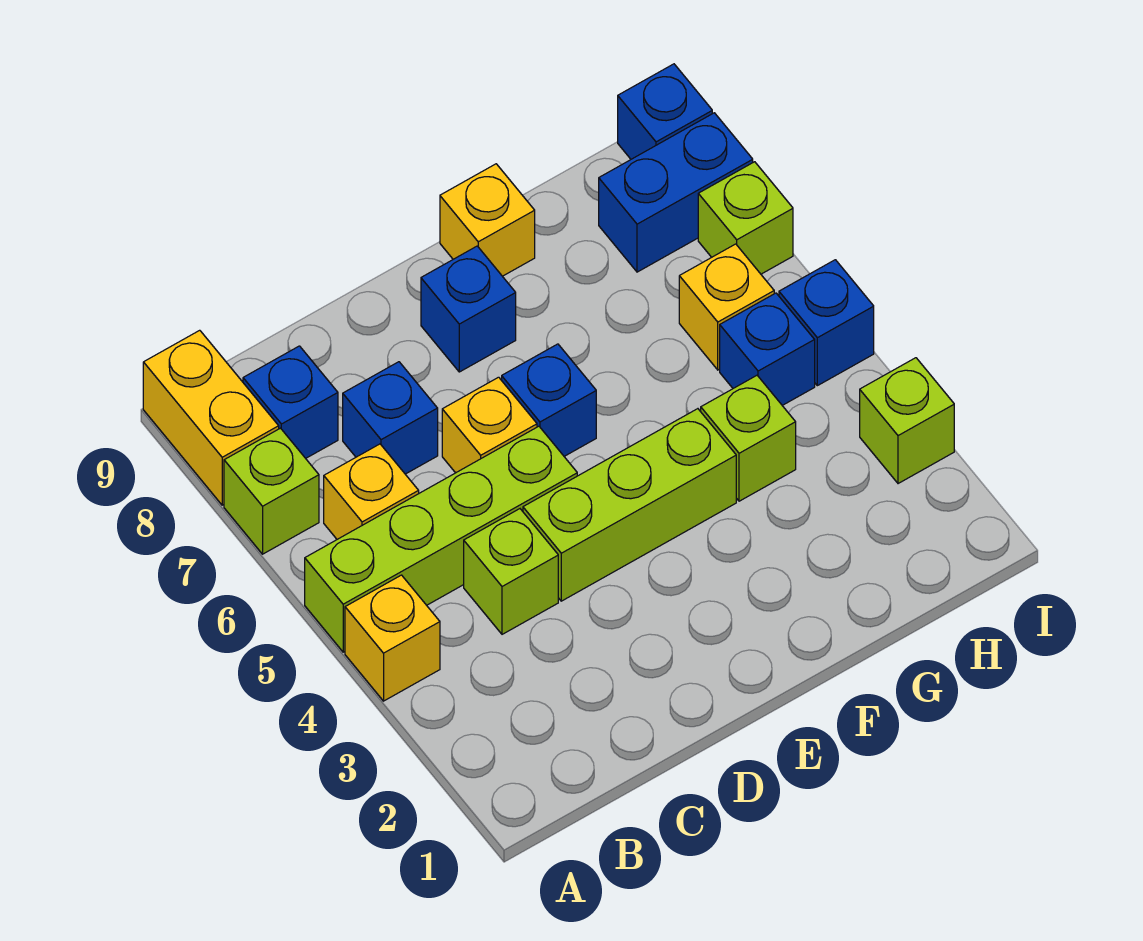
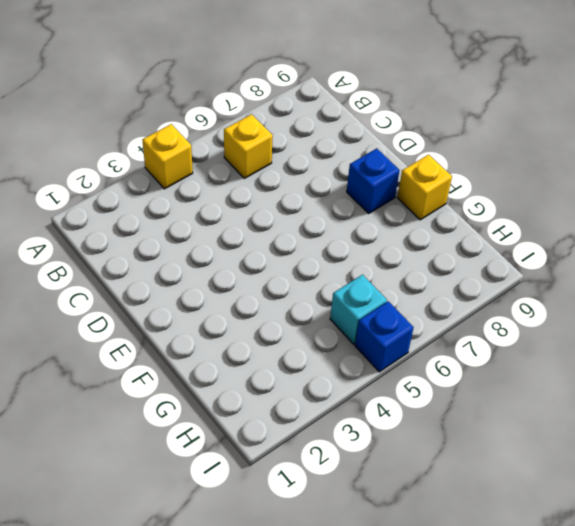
cyan 1x1 brick [330,275,387,344] -> blue 1x1 brick [720,293,815,405]
none -> lime 1x4 brick [305,426,577,652]
none -> lime 1x1 brick [224,428,319,554]
none -> yellow 1x2 brick [143,330,279,505]

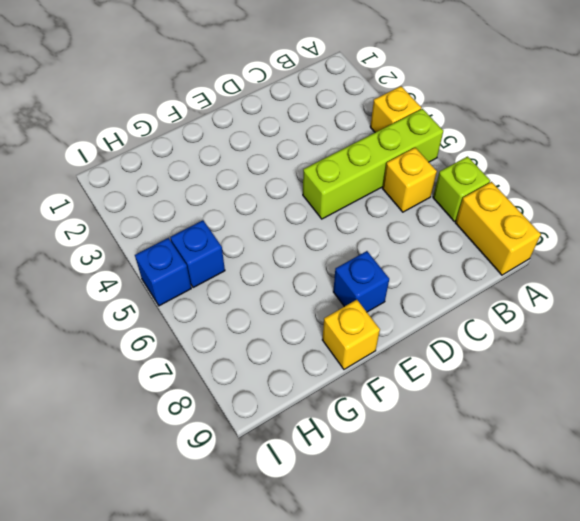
none -> blue 1x1 brick [243,346,338,458]
none -> lime 1x1 brick [464,509,558,634]
none -> blue 1x1 brick [343,362,438,474]

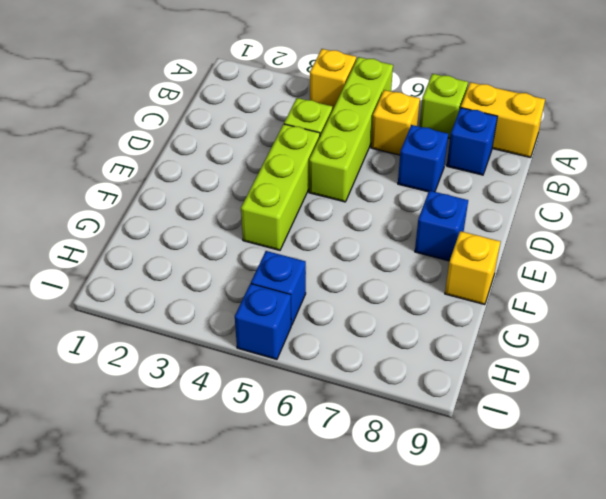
none -> yellow 1x1 brick [442,377,537,473]
none -> blue 1x1 brick [502,344,596,456]
none -> lime 1x1 brick [701,376,796,501]

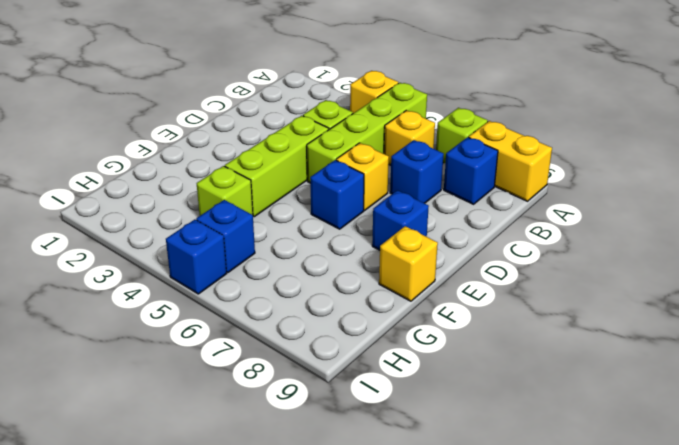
none -> yellow 1x1 brick [679,244,774,370]
none -> blue 1x2 brick [599,113,753,272]
none -> lime 1x1 brick [860,358,954,484]

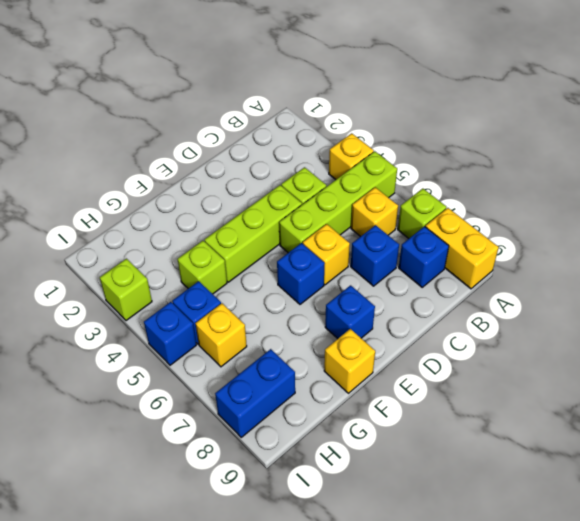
none -> lime 1x1 brick [698,162,793,274]
none -> blue 1x1 brick [618,64,712,159]

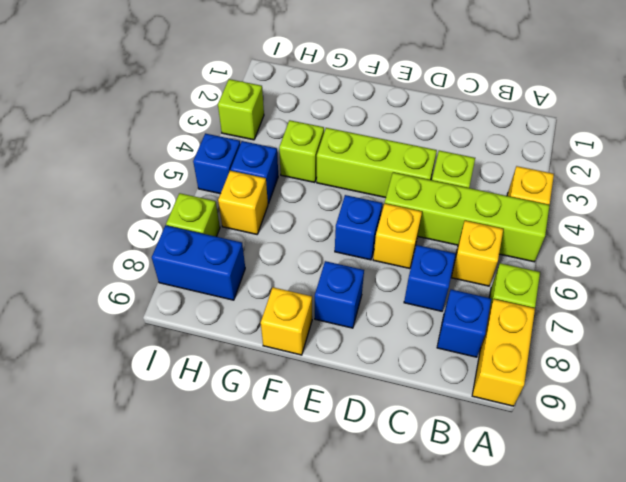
none -> blue 1x1 brick [618,64,712,159]

